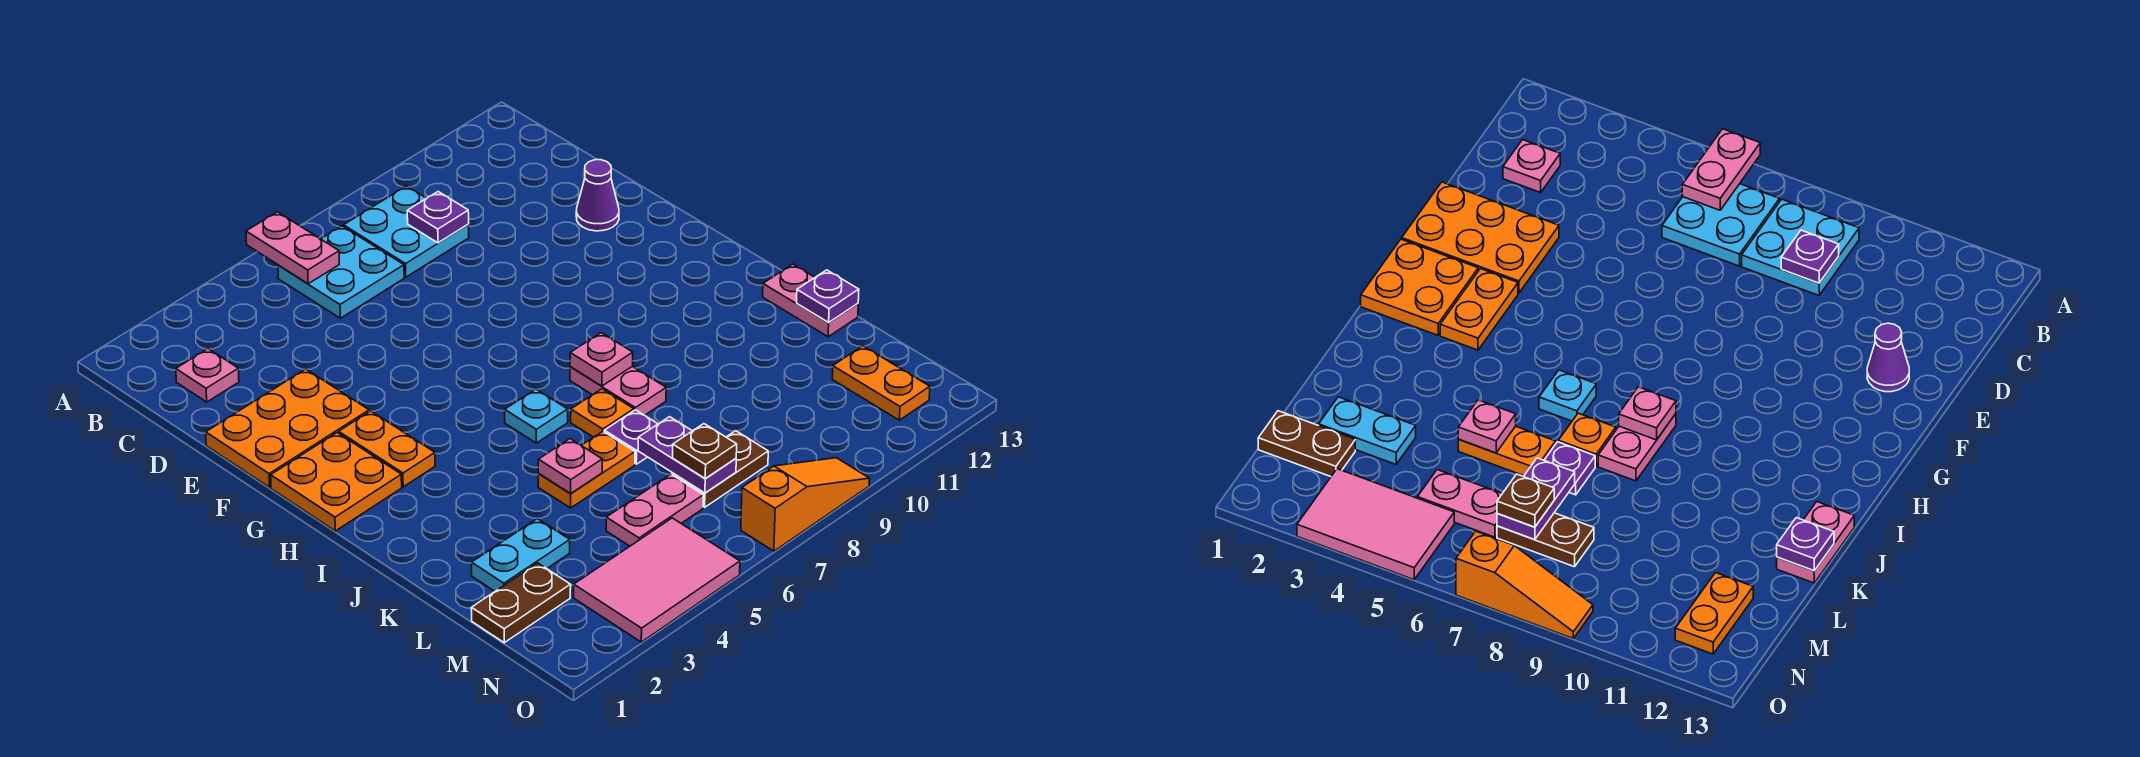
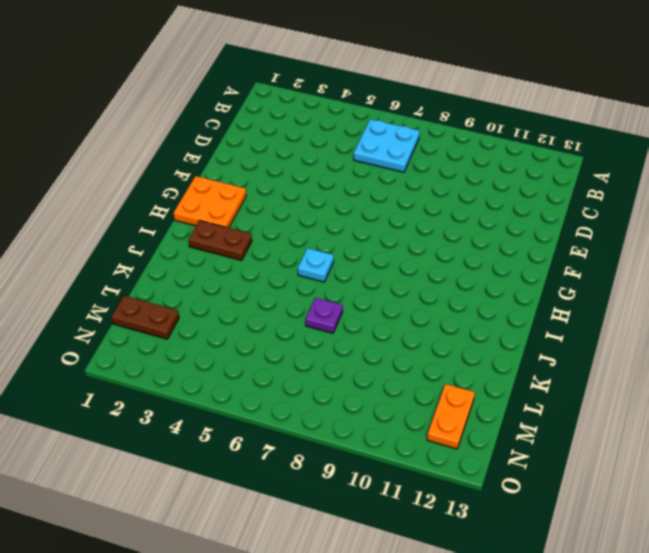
brown 1x2 plate [189,220,252,260] -> brown 1x2 plate moved to [672,431,768,507]
none -> cyan 2x2 plate [344,186,469,277]
none -> pink 1x1 plate [176,349,239,402]
none -> orange 2x3 plate [206,369,369,487]

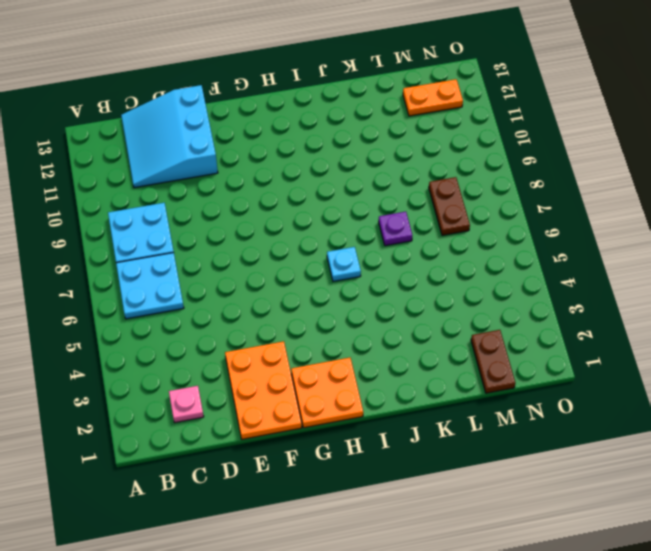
cyan 3x3 slope [121,85,218,188] -> purple 1x1 cone [576,160,619,231]
none -> orange 1x2 plate [339,411,435,487]
none -> pink 1x2 plate [570,366,666,415]
none -> orange 1x1 plate [571,389,634,437]

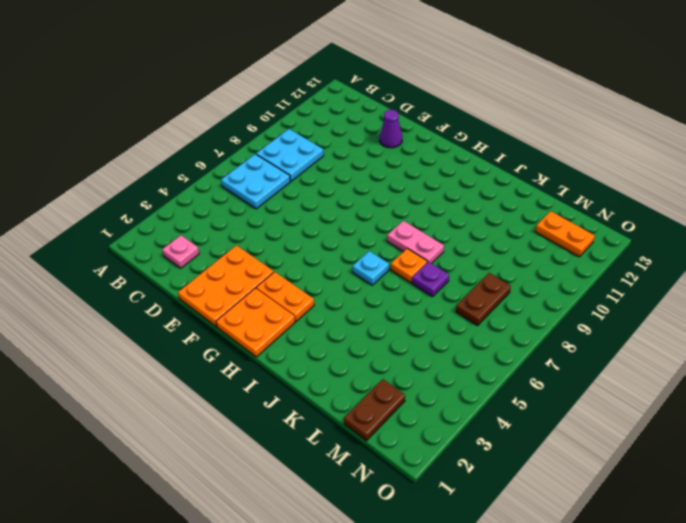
none -> pink 1x2 plate [763,264,858,337]
none -> orange 1x2 plate [538,431,635,508]
none -> cyan 1x2 plate [472,519,570,591]

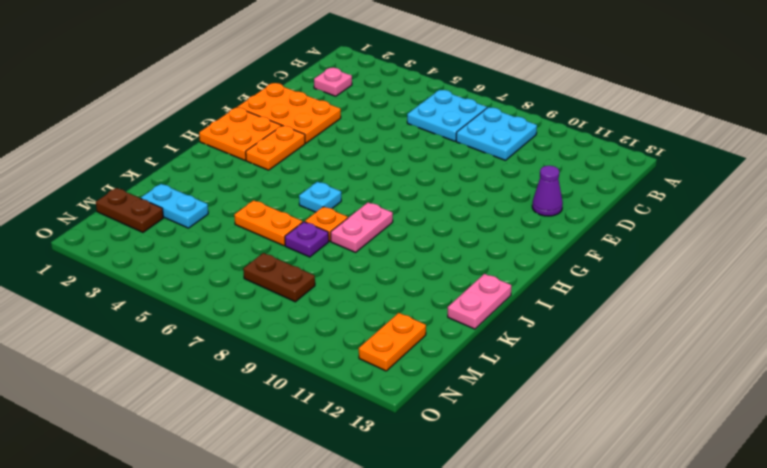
none -> pink 1x2 plate [606,474,703,546]
none -> pink 2x3 tile [574,518,740,642]
none -> orange 1x3 slope [741,458,870,551]

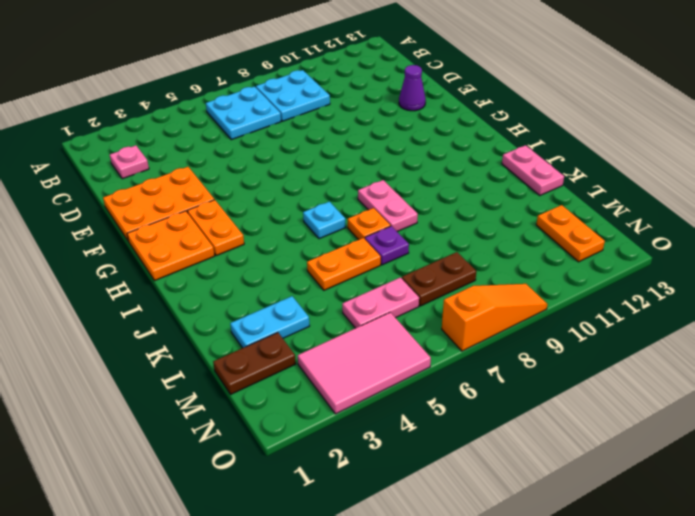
none -> pink 1x2 plate [246,212,339,284]
none -> purple 1x1 plate [407,192,469,243]
none -> pink 1x1 plate [570,333,633,386]

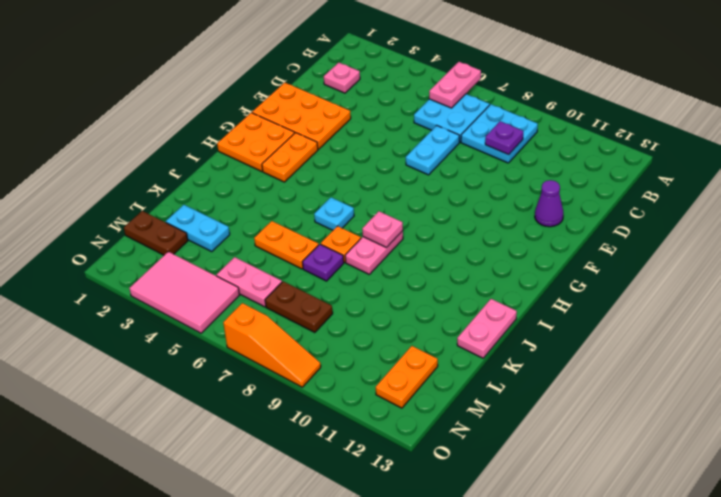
cyan 1x2 plate [406,125,459,175] -> none
none -> pink 1x1 plate [538,439,602,493]
none -> purple 1x1 plate [797,270,859,322]
none -> purple 1x2 plate [638,417,736,493]

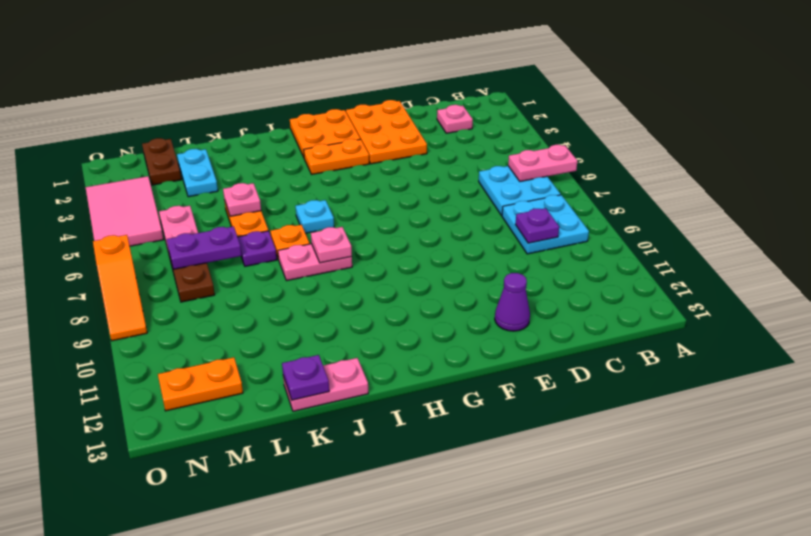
none -> brown 1x1 plate [673,424,737,478]

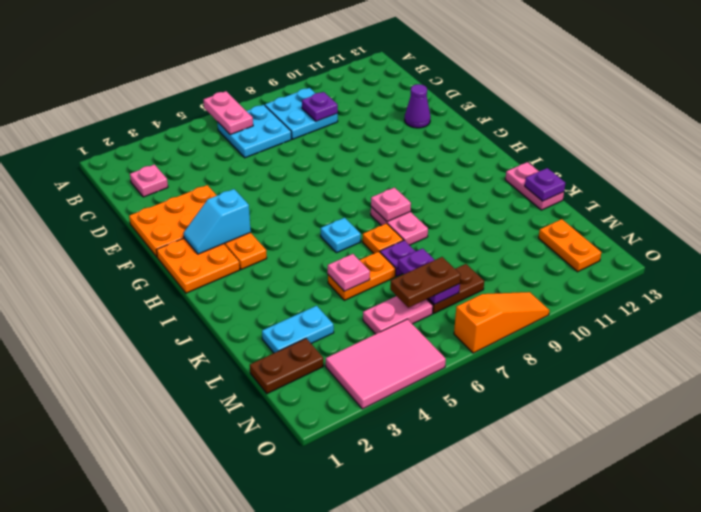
cyan 1x2 slope [183,189,251,254] -> none
brown 1x2 plate [390,257,461,308] -> brown 1x1 plate [673,424,737,478]

